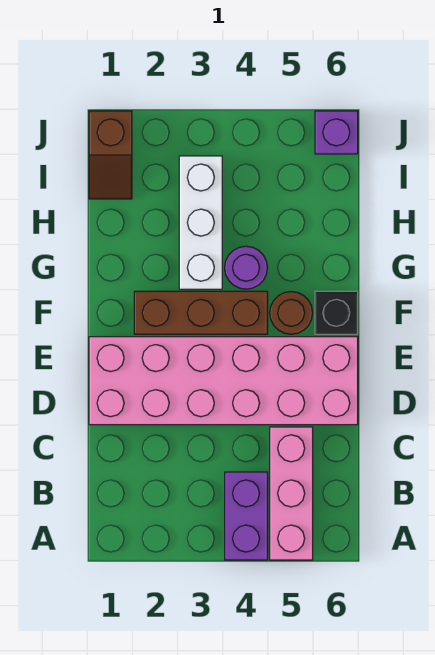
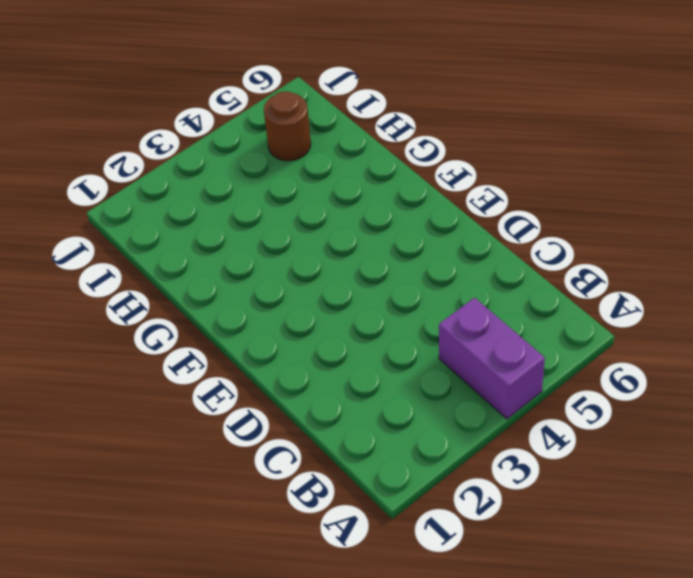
brown 1x1 round brick [264,91,311,161] -> brown 1x1 round brick moved to [270,292,313,334]
none -> pink 1x3 brick [270,427,313,560]
none -> pink 2x6 brick [89,337,358,425]

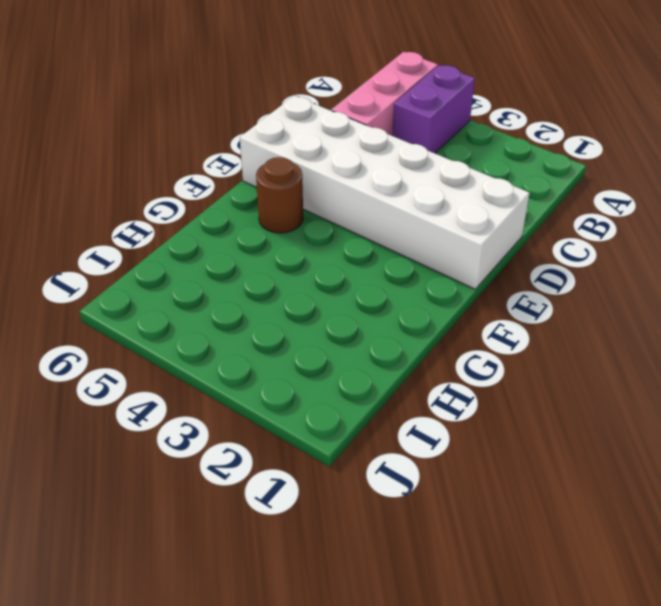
white 2x6 brick [240,96,530,289] -> pink 2x6 brick [89,337,358,425]
none -> brown 1x3 brick [134,291,268,334]
none -> black 1x1 brick [315,291,358,334]

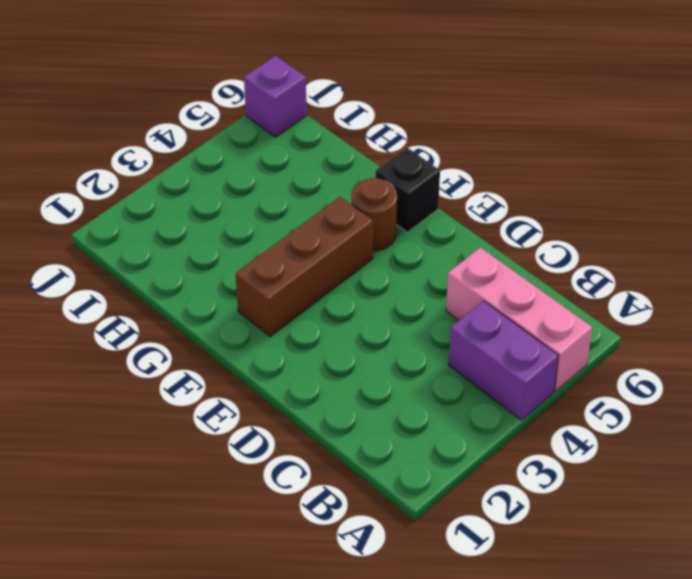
none -> pink 2x6 brick [89,337,358,425]
none -> white 1x3 brick [179,156,222,289]

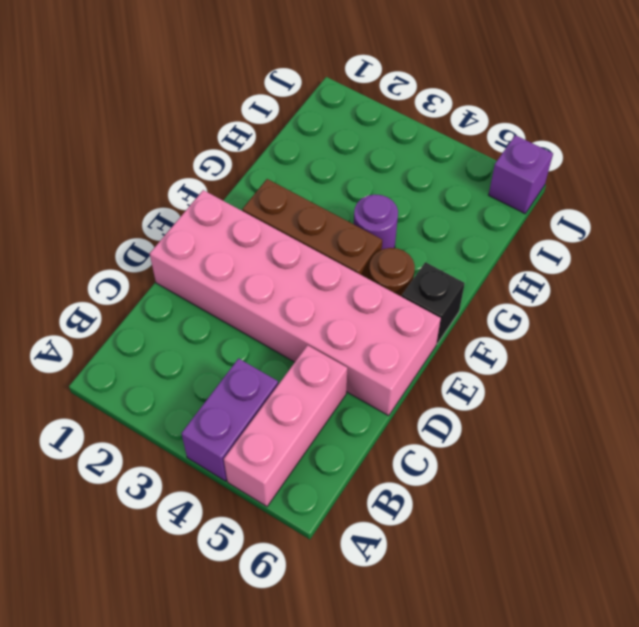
none -> white 1x3 brick [179,156,222,289]
none -> brown 1x2 slope [89,111,132,199]

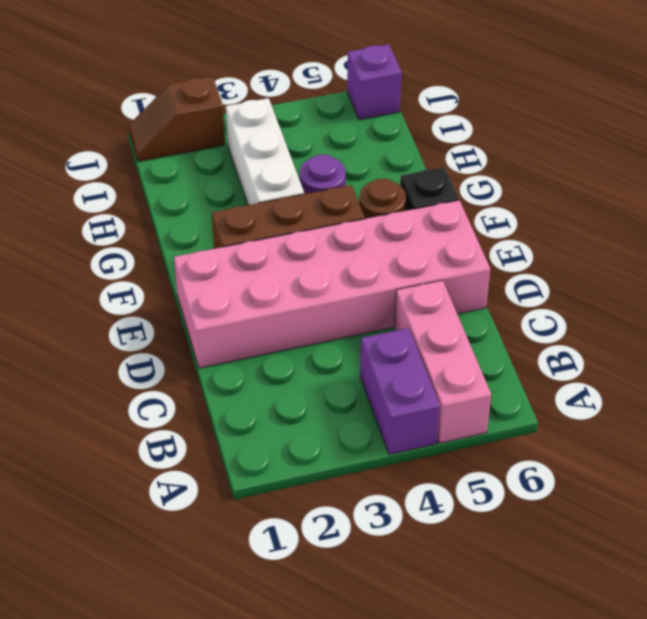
brown 1x2 slope [128,76,225,162] -> brown 1x2 slope turned to [89,111,132,199]

